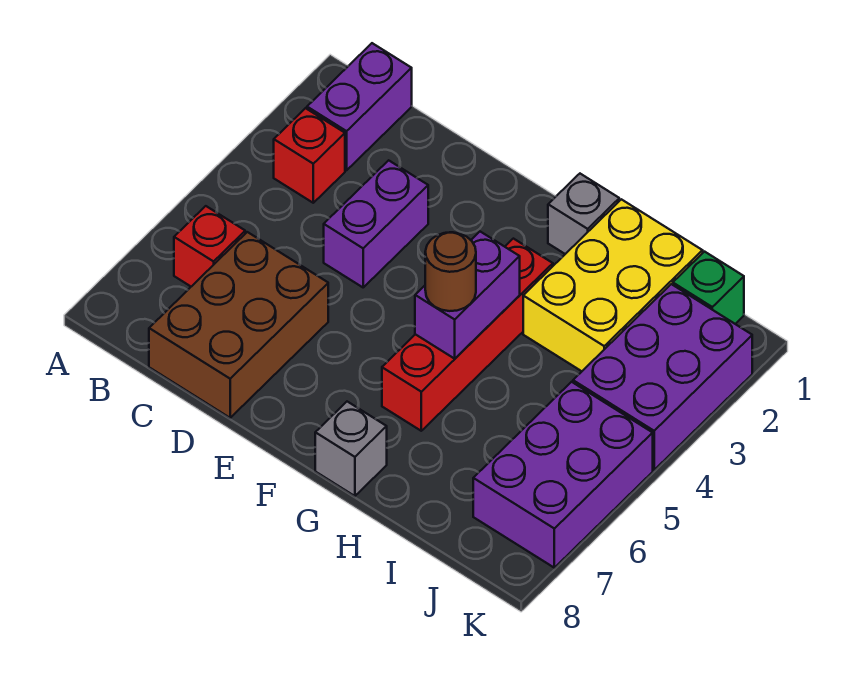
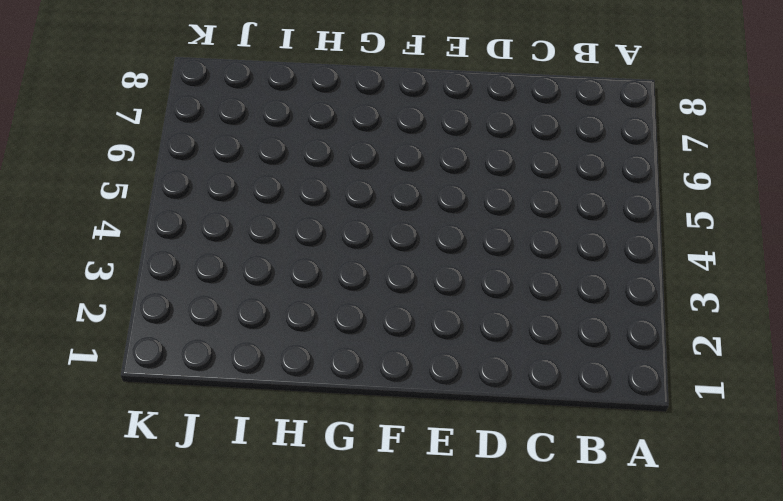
none -> purple 1x2 brick [307,43,412,170]
none -> red 1x1 brick [274,108,345,203]
none -> red 1x1 brick [174,206,245,287]

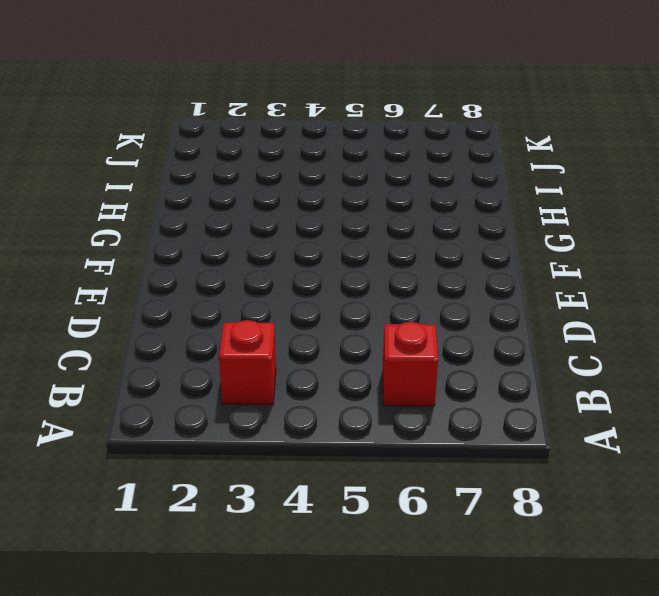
none -> purple 1x2 brick [307,43,412,170]
none -> brown 2x3 brick [149,232,328,418]
none -> purple 1x2 brick [324,160,428,287]

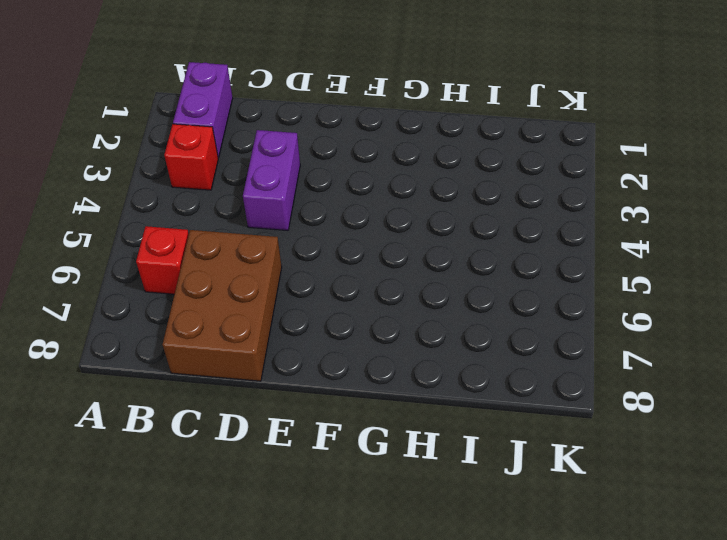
none -> grey 1x1 brick [548,174,619,254]
none -> red 1x4 brick [382,239,553,431]
none -> grey 1x1 brick [315,402,387,496]

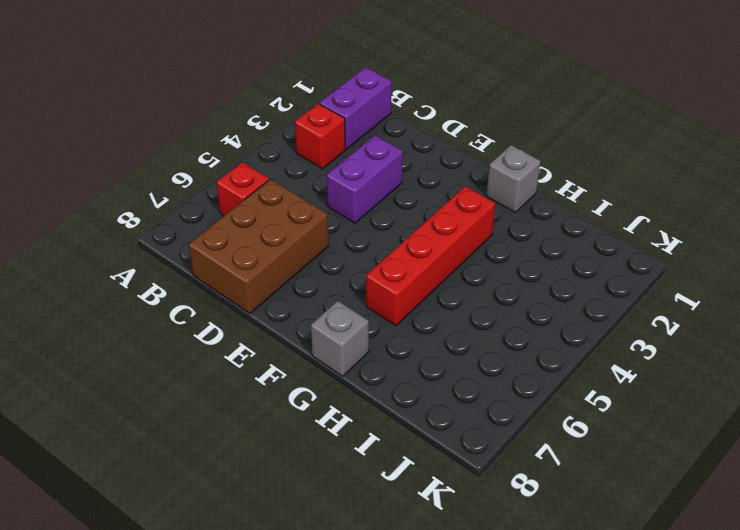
none -> yellow 2x3 brick [523,199,703,371]
none -> green 1x1 brick [673,252,744,324]
none -> purple 2x3 brick [573,284,752,470]

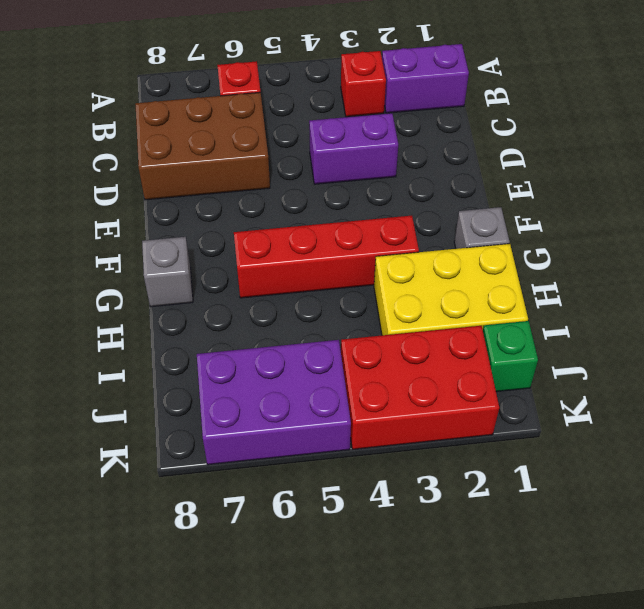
red 2x3 brick [341,326,499,449] -> purple 2x3 brick [573,284,752,470]
none -> purple 1x2 brick [415,232,520,359]
none -> brown 1x1 round brick [425,232,476,311]

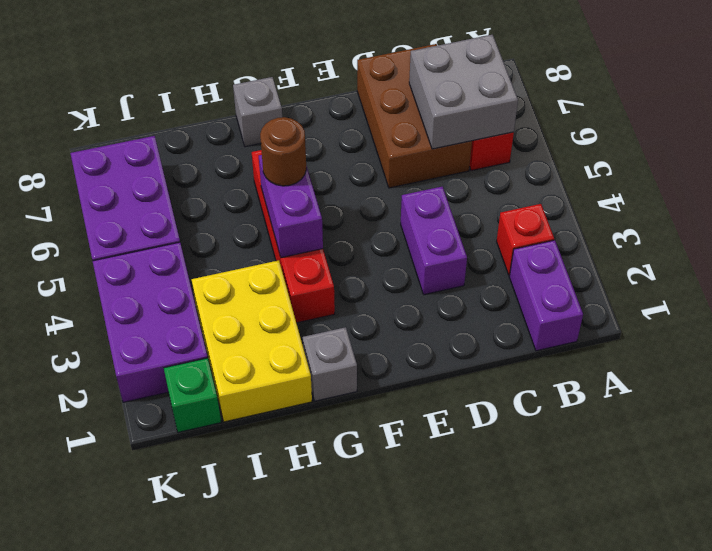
grey 2x2 brick [409,35,518,149] -> none

